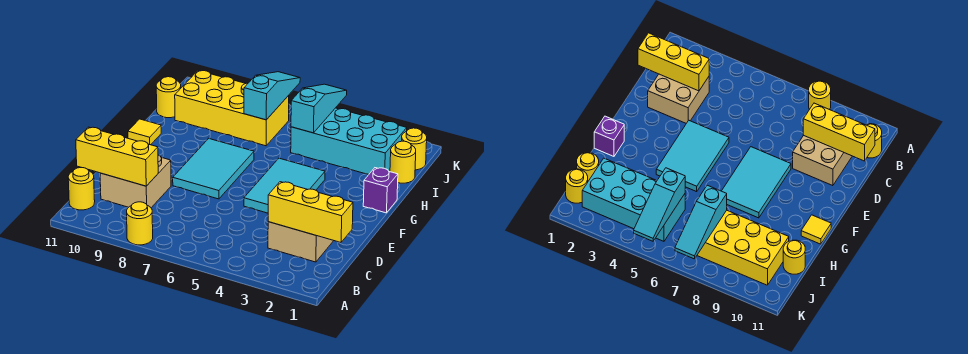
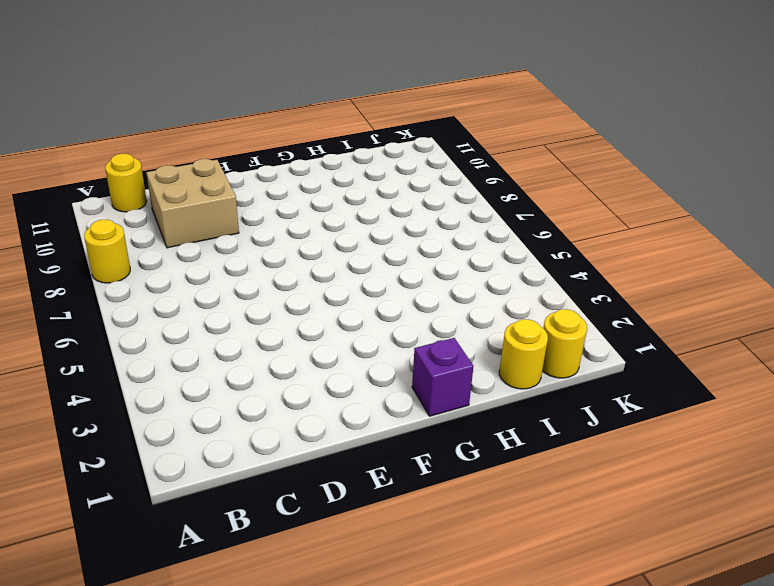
none -> tan 2x2 brick [268,222,334,262]
none -> cyan 2x3 tile [244,158,325,213]
none -> cyan 2x3 tile [173,138,254,199]

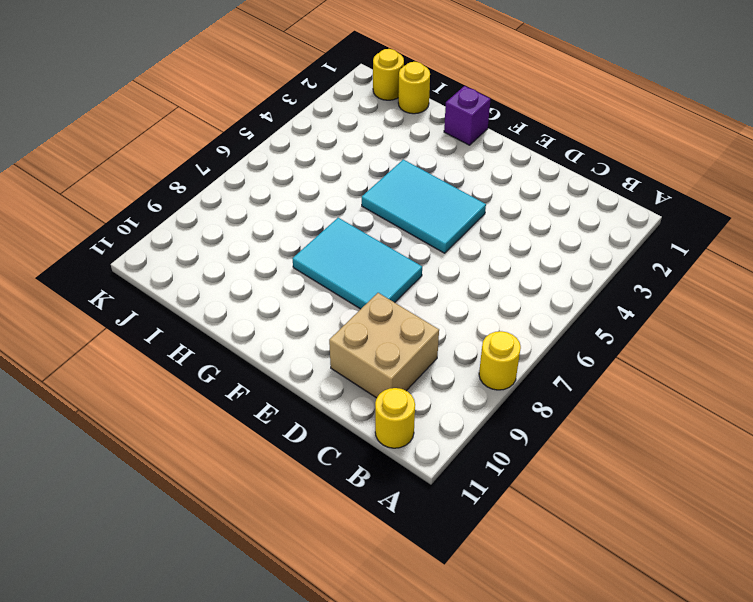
none -> tan 2x2 brick [268,222,334,262]
none -> yellow 1x1 tile [128,119,161,145]
none -> cyan 2x4 brick [291,108,407,174]

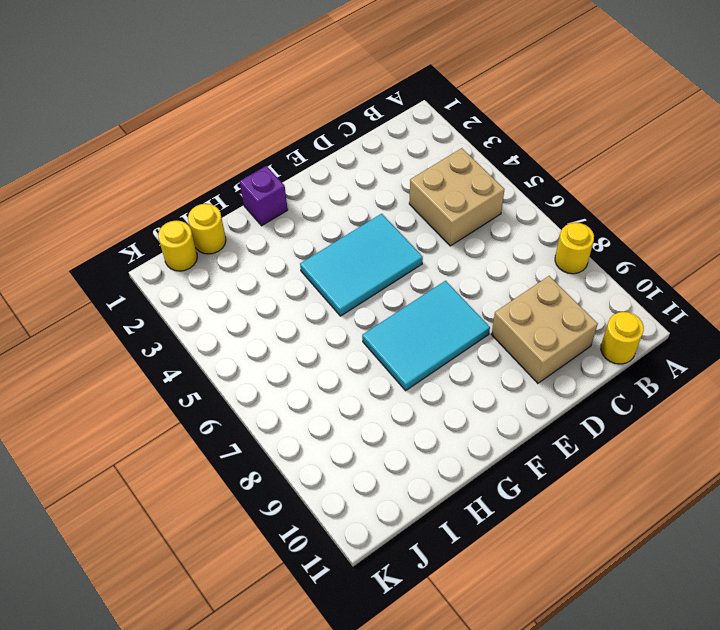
tan 2x2 brick [409,148,505,246] -> tan 2x2 brick moved to [268,222,334,262]
none -> yellow 1x1 tile [128,119,161,145]
none -> cyan 2x4 brick [291,108,407,174]
none -> yellow 2x4 brick [175,71,289,146]

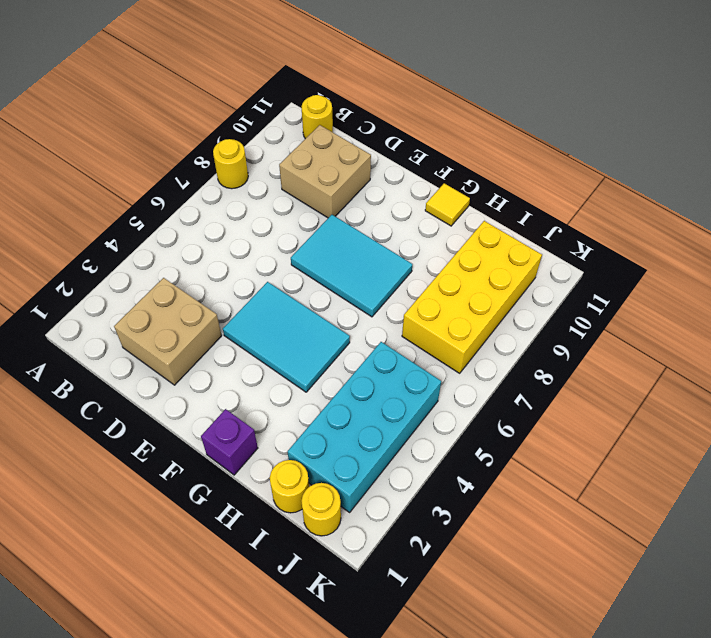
none -> yellow 1x1 round brick [156,77,181,118]
none -> yellow 1x3 brick [268,182,353,242]
none -> yellow 1x3 brick [76,127,158,186]

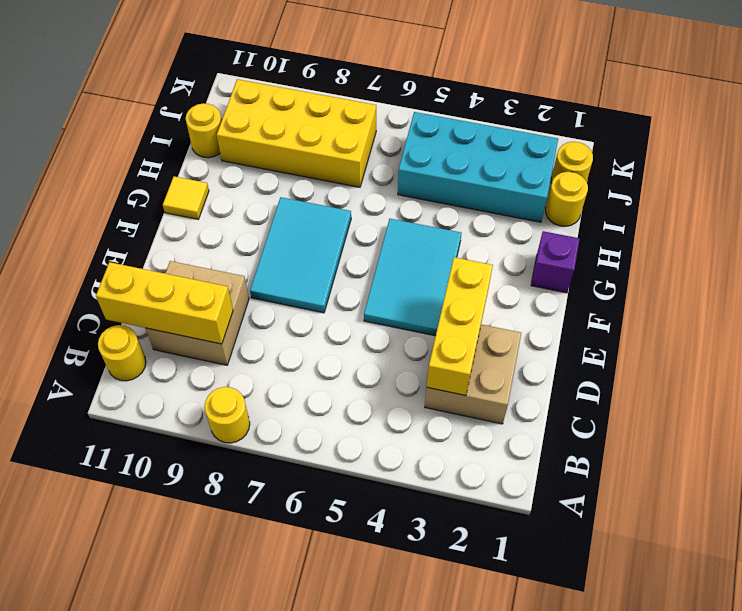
yellow 1x3 brick [427,257,493,396] -> yellow 1x3 brick turned to [268,182,353,242]
none -> cyan 1x3 slope [291,84,347,133]
none -> cyan 1x3 slope [244,72,300,120]

